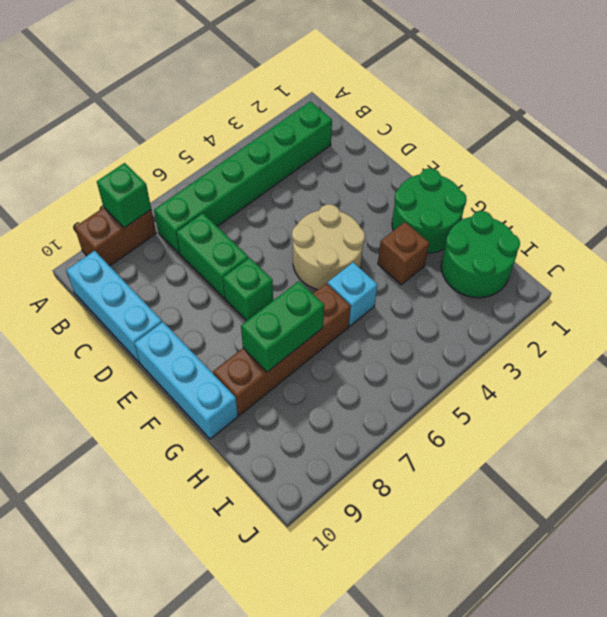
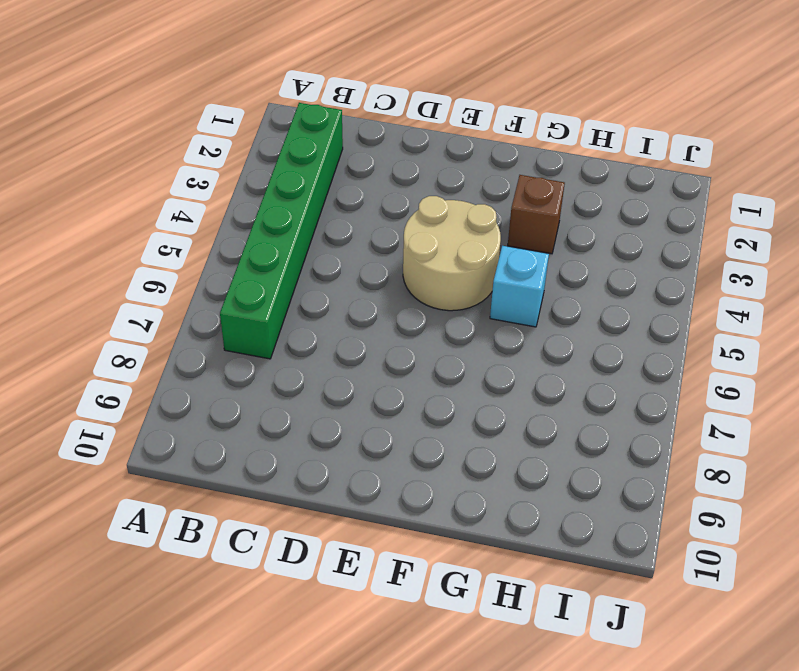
none -> brown 1x2 brick [75,207,156,266]
none -> cyan 1x3 brick [66,251,162,362]
none -> green 1x2 brick [176,213,248,298]

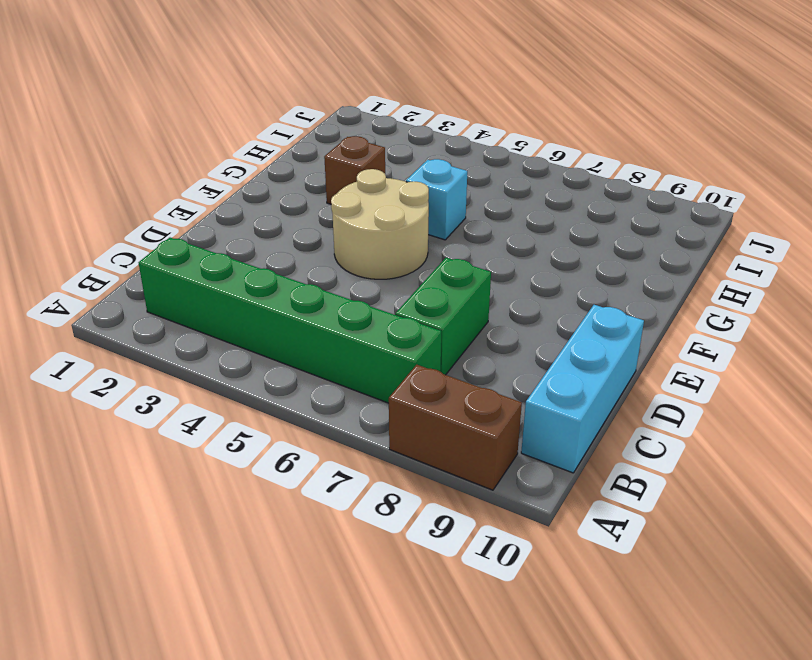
none -> green 1x1 brick [223,258,273,321]
none -> cyan 1x3 brick [134,322,238,439]
none -> green 2x2 round brick [392,168,467,253]

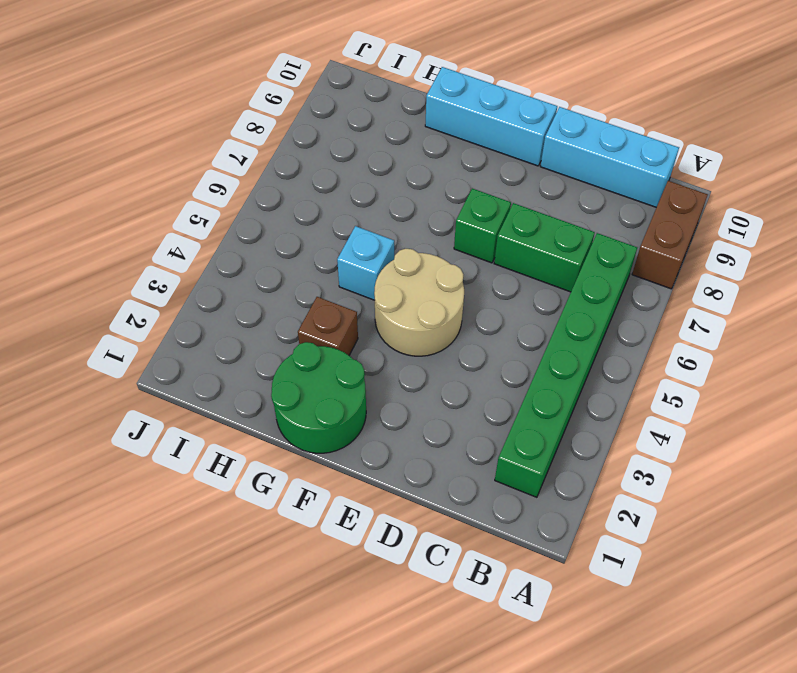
none -> brown 1x4 brick [213,283,351,415]
none -> green 2x2 round brick [441,211,520,298]
none -> green 1x1 brick [97,163,151,228]

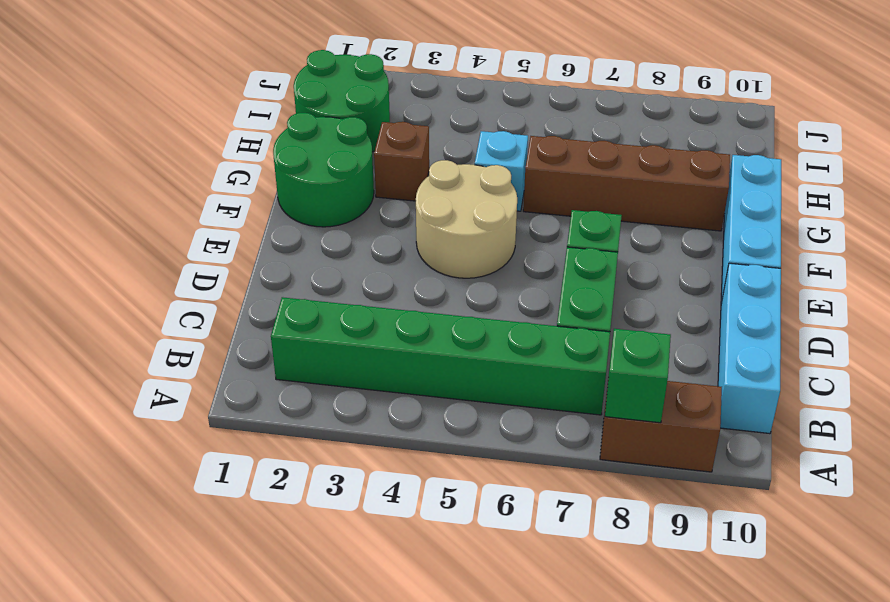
none -> green 1x2 brick [241,281,324,372]

